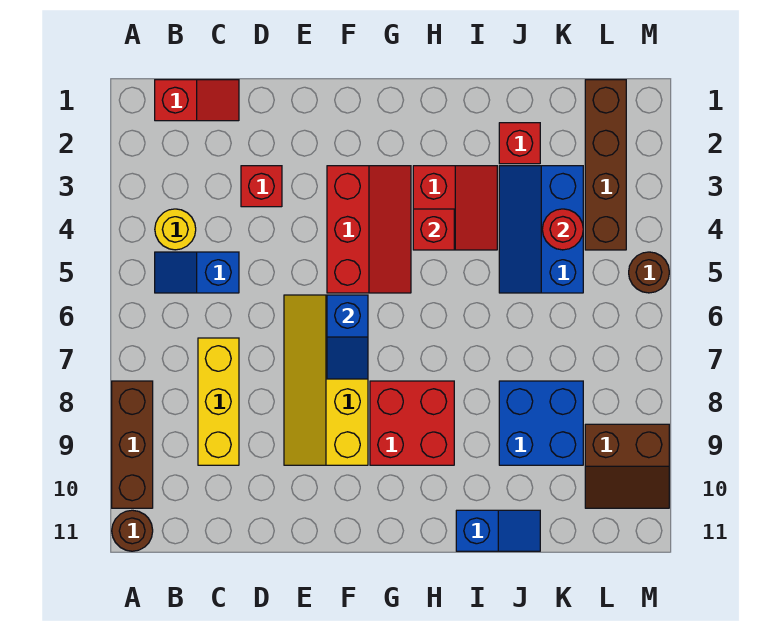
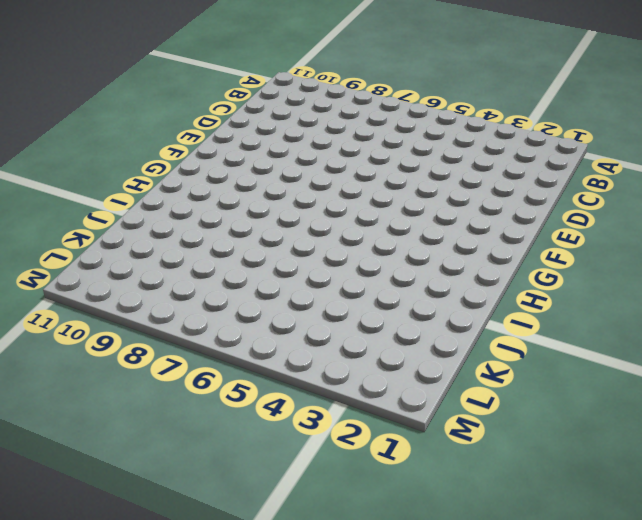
none -> brown 1x3 brick [112,381,153,508]
none -> brown 1x1 round brick [112,510,153,551]
none -> red 1x2 slope [155,80,239,121]

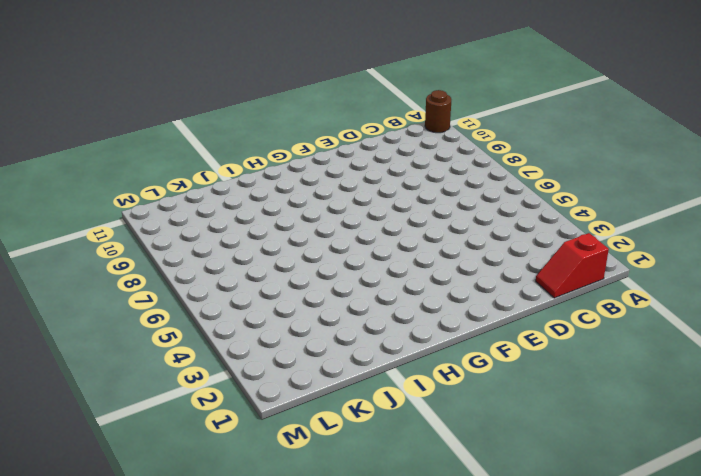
none -> brown 1x3 brick [112,381,153,508]
none -> yellow 1x1 round brick [155,209,196,250]
none -> blue 1x2 slope [155,252,239,293]

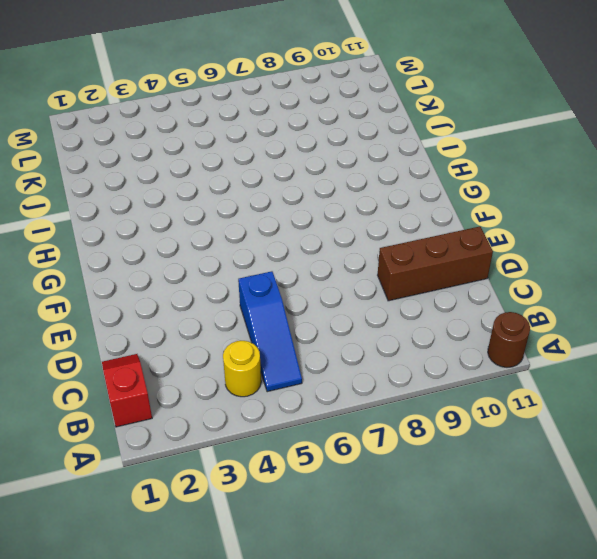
blue 1x3 slope [238,271,302,392] -> blue 1x2 slope [155,252,239,293]
brown 1x3 brick [378,226,493,301] -> brown 1x3 brick moved to [112,381,153,508]
none -> yellow 1x3 brick [198,338,239,465]
none -> red 1x1 brick [241,166,282,207]
none -> yellow 2x4 slope [284,295,368,465]

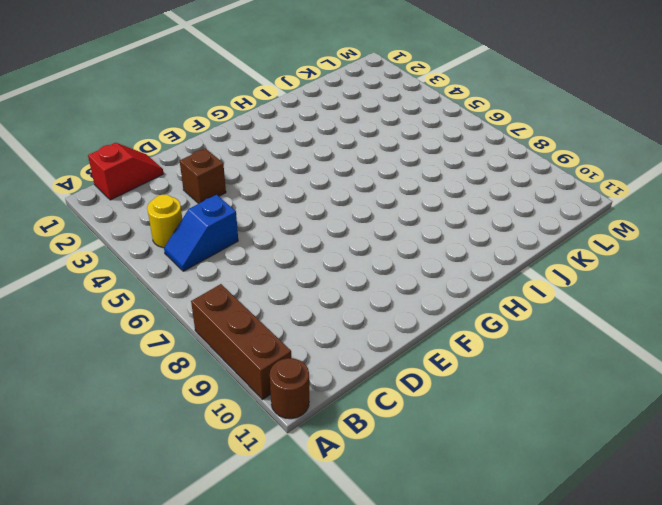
brown 1x1 brick [180,148,226,204] -> red 1x1 brick [241,166,282,207]
none -> yellow 1x3 brick [198,338,239,465]
none -> yellow 2x4 slope [284,295,368,465]
none -> red 2x3 slope [327,166,411,293]

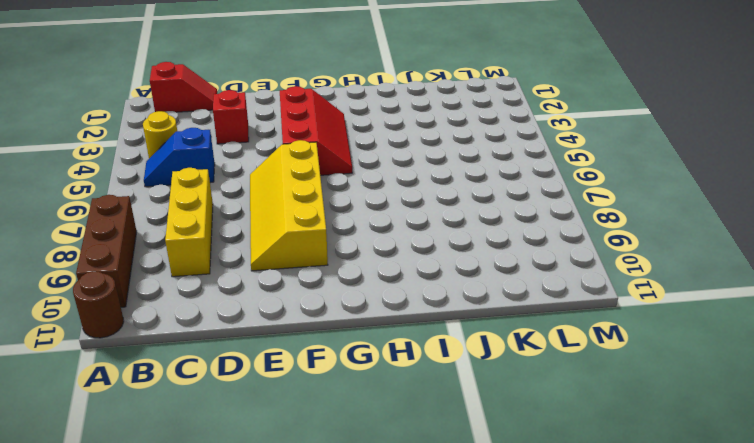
none -> red 2x2 brick [370,381,454,465]
none -> red 2x2 slope [413,166,497,250]
none -> blue 1x2 slope [456,510,540,551]

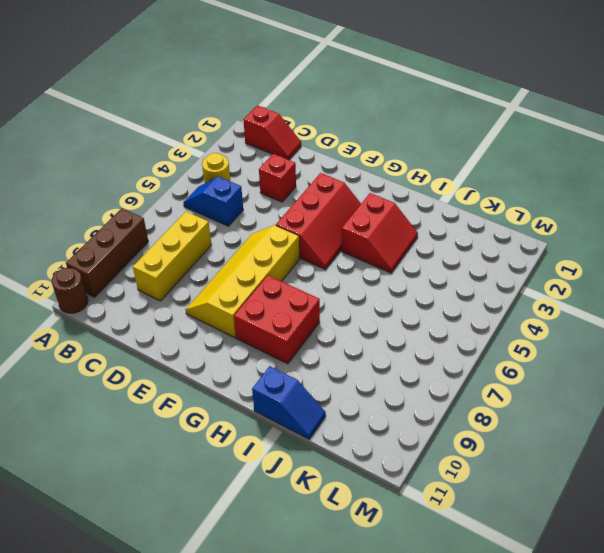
none -> red 1x1 brick [499,123,540,164]
none -> blue 2x3 slope [499,166,583,293]
none -> blue 2x2 brick [499,381,583,465]

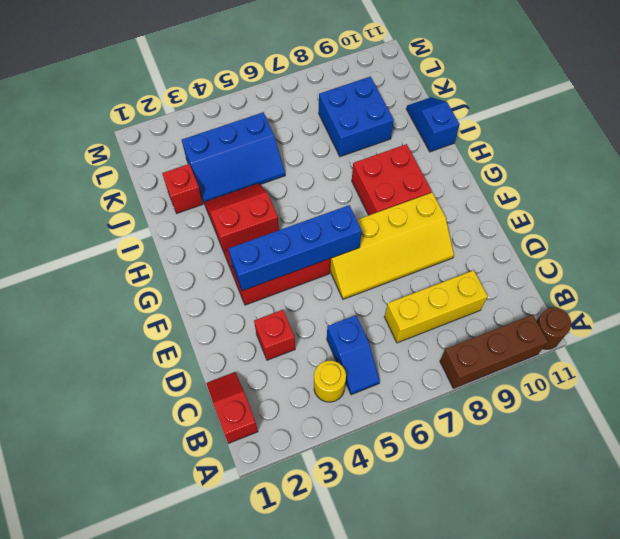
blue 1x4 brick [229,205,362,291] -> blue 1x2 slope [327,295,368,379]
none -> brown 1x4 brick [585,80,626,250]
none -> brown 2x2 slope [585,424,669,508]
none -> brown 1x1 round brick [629,252,669,293]

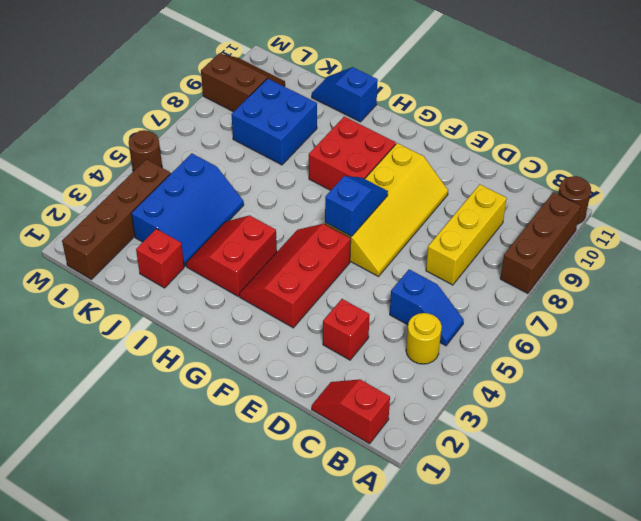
none -> red 1x1 brick [413,209,454,250]
none -> red 1x1 round brick [542,209,583,250]

